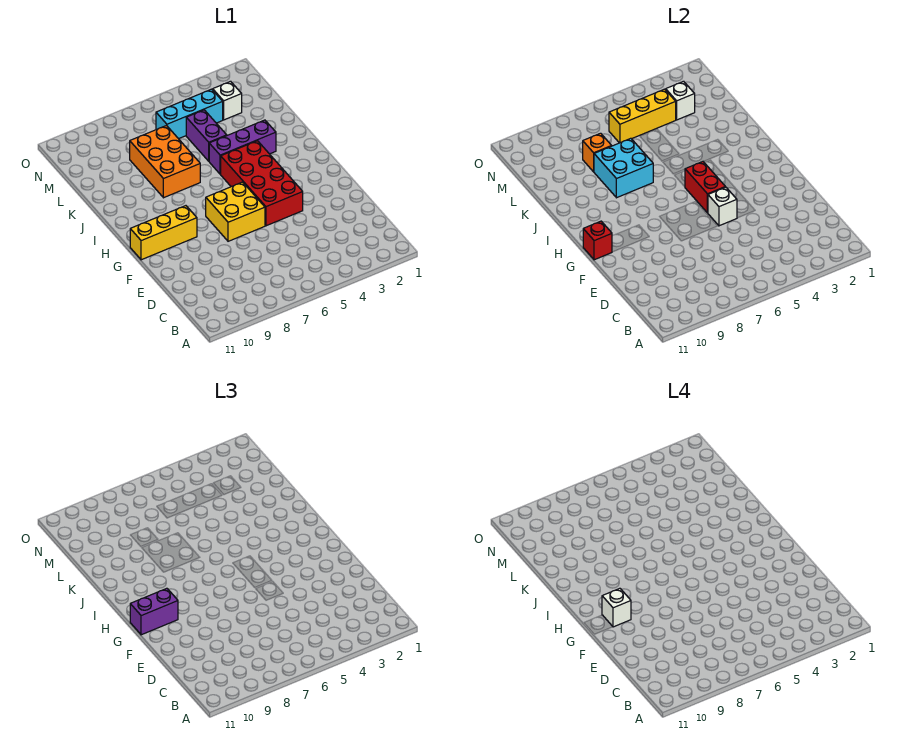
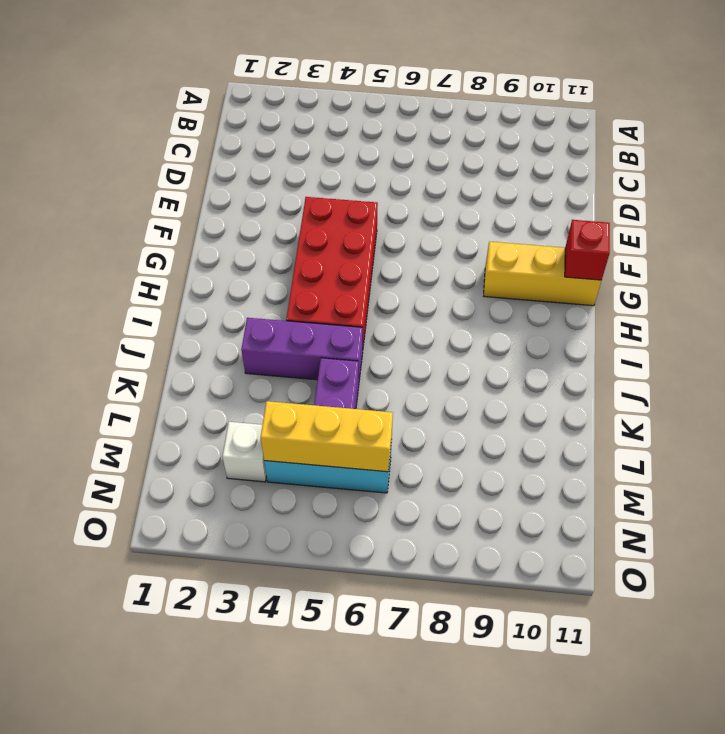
none -> yellow 2x2 brick [206,182,265,241]
none -> orange 2x3 brick [130,126,200,198]
none -> white 1x1 brick [708,187,737,226]

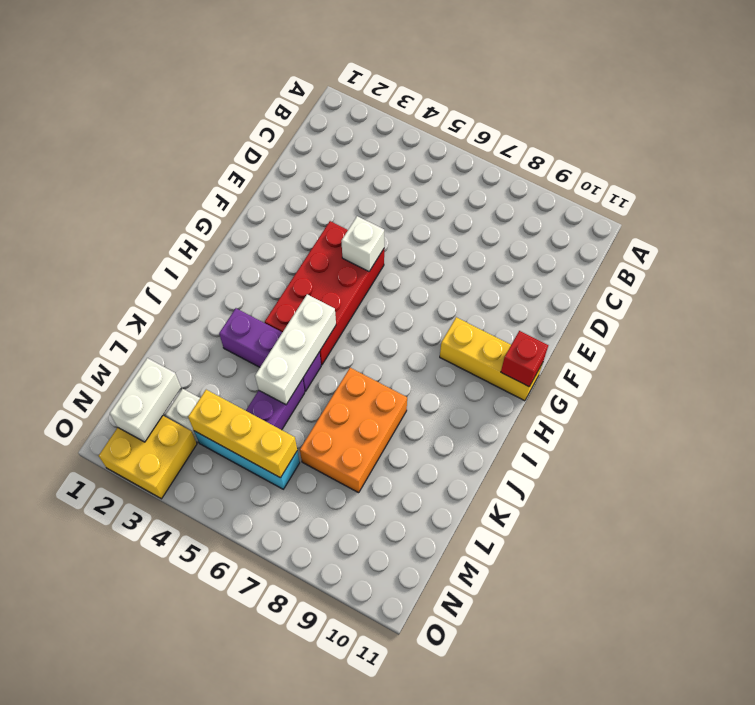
white 1x3 brick [255,294,336,405] -> none
white 1x2 brick [110,358,181,442] -> none
yellow 2x2 brick [99,416,197,499] -> yellow 2x2 brick moved to [206,182,265,241]
none -> red 1x2 brick [685,161,725,213]
none -> cyan 2x2 brick [594,138,653,198]
none -> orange 1x1 brick [583,133,611,172]

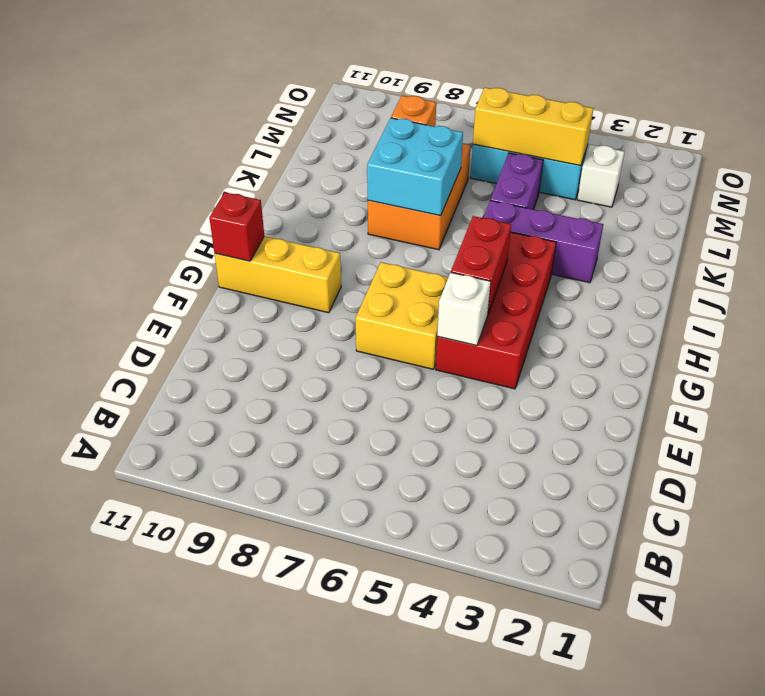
none -> white 1x1 brick [666,81,695,120]
none -> purple 1x2 brick [130,588,178,635]
none -> white 1x1 brick [602,588,631,627]

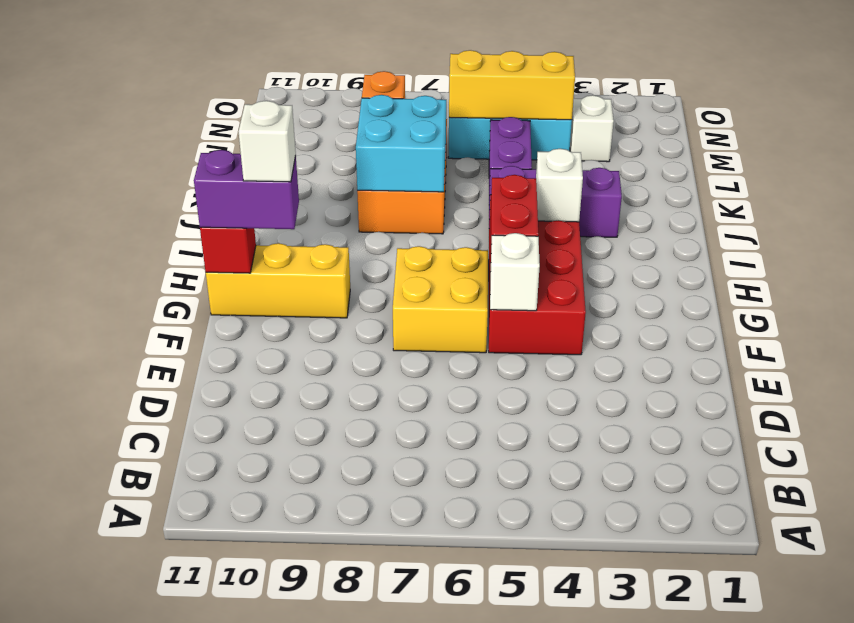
white 1x1 brick [536,149,583,222] -> white 1x1 brick moved to [666,81,695,120]

